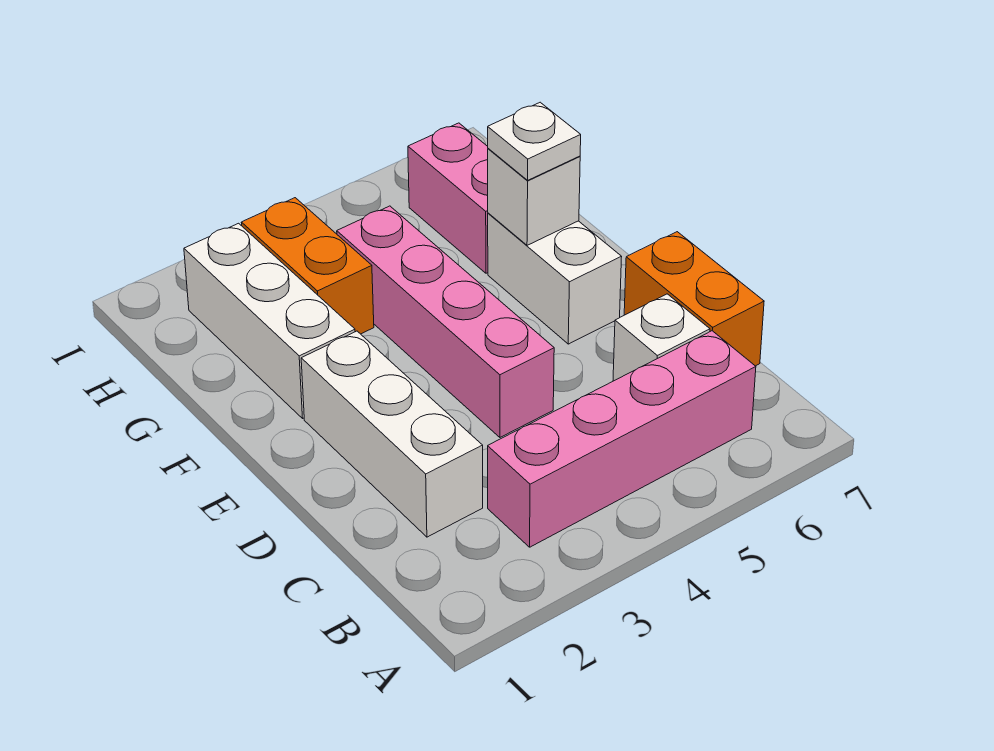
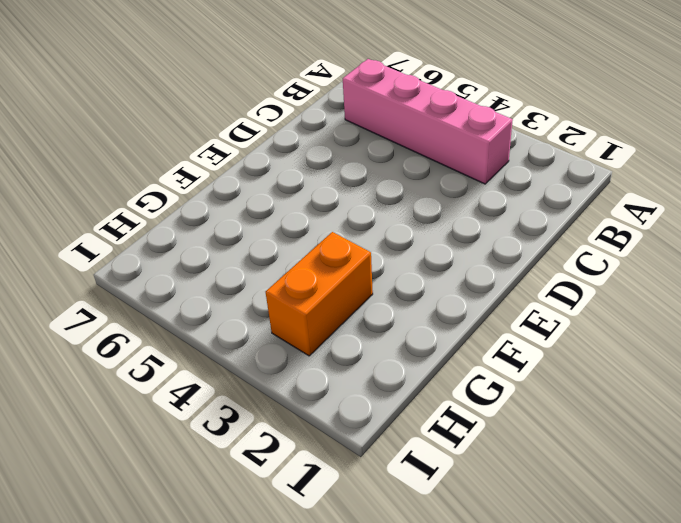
none -> white 1x3 brick [301,331,483,537]
none -> white 1x1 brick [613,294,710,381]

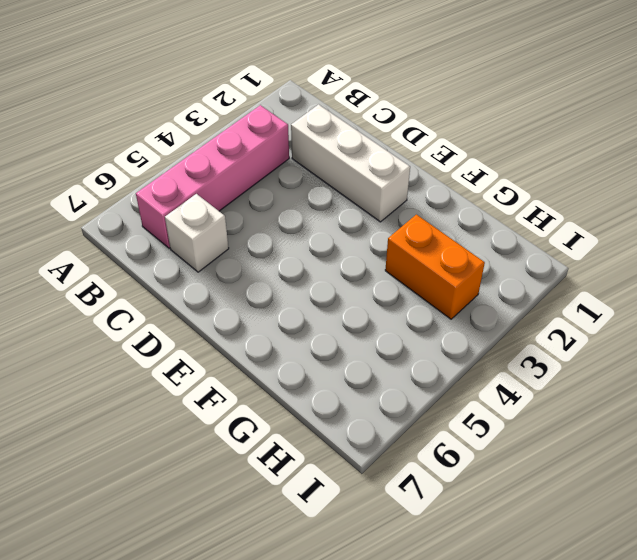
none -> orange 1x2 brick [624,232,764,366]
none -> pink 1x4 brick [337,206,554,437]

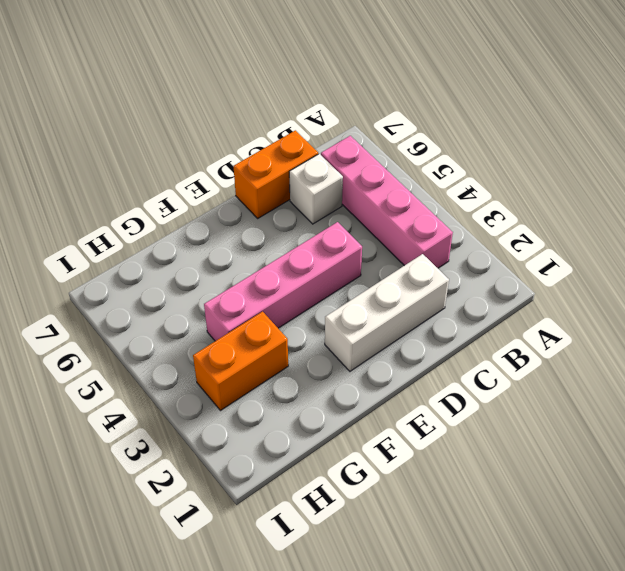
none -> white 1x2 brick [488,213,622,344]
none -> white 1x3 brick [184,223,355,418]

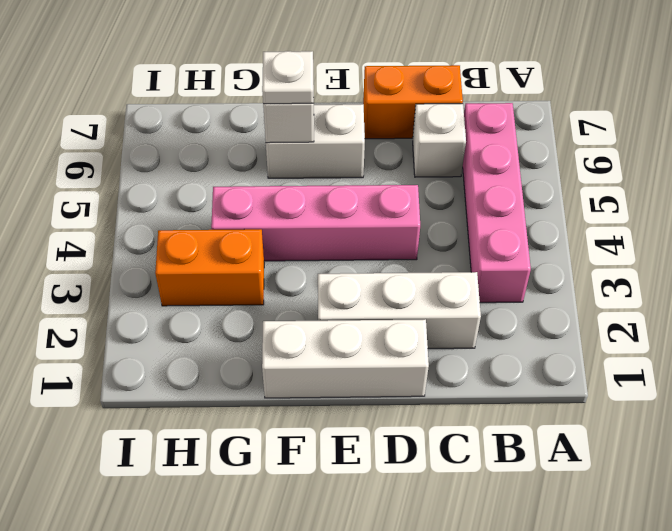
white 1x3 brick [262,319,429,398] -> white 1x3 brick moved to [184,223,355,418]
none -> pink 1x2 brick [408,123,488,273]

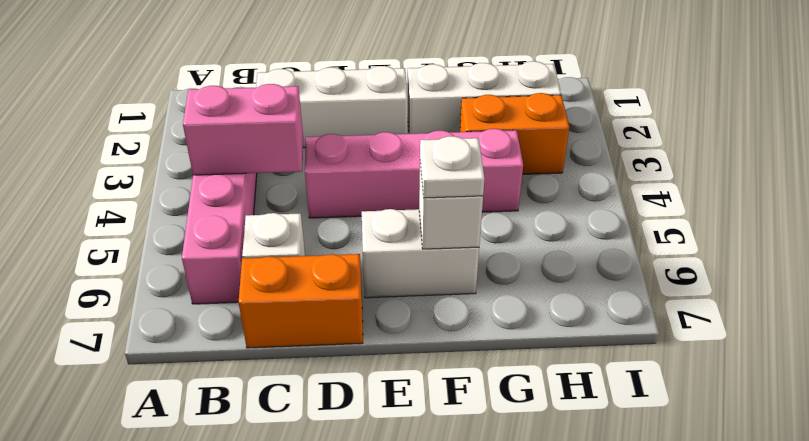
pink 1x2 brick [183,84,303,175] -> pink 1x2 brick moved to [408,123,488,273]

